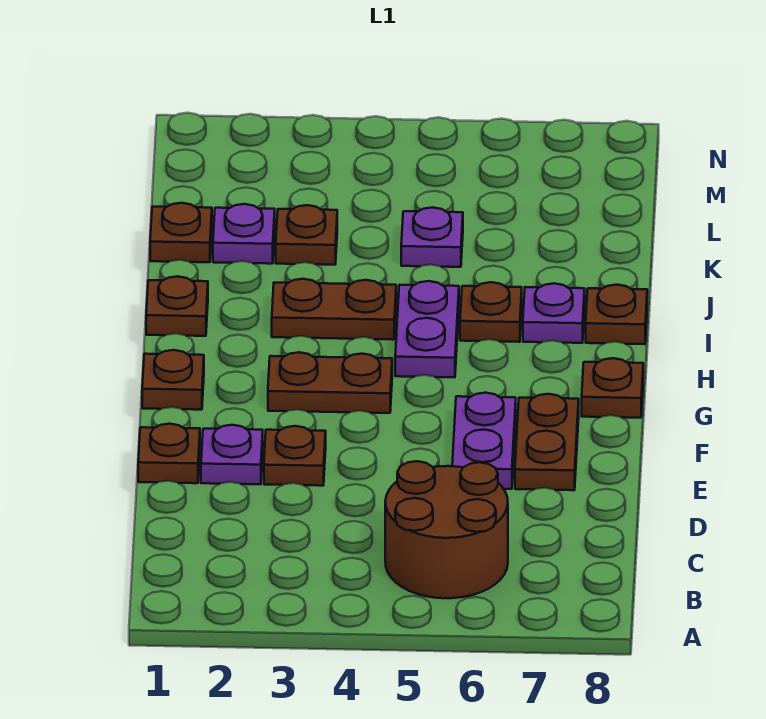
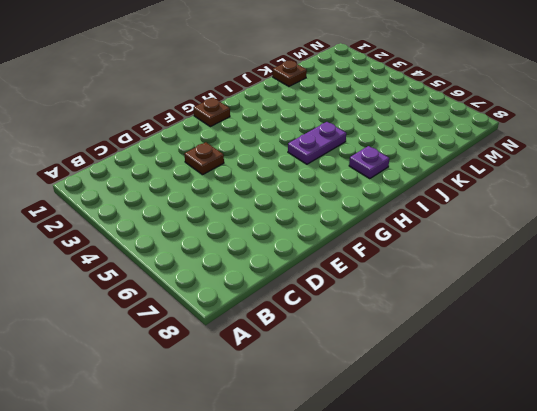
none -> brown 2x2 round brick [385,461,508,598]
none -> brown 1x1 plate [138,424,200,483]
none -> purple 1x1 plate [201,425,263,484]

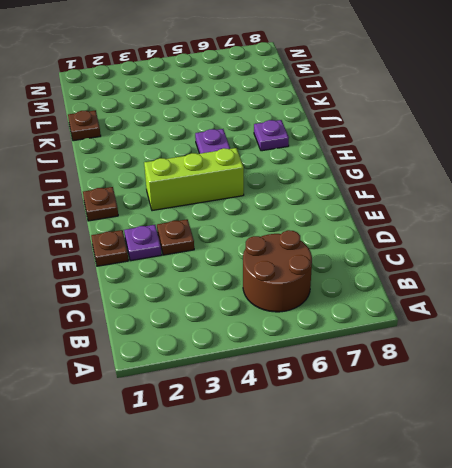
lime 1x3 brick [144,148,244,211] -> brown 1x2 plate [268,352,392,413]
none -> purple 1x2 plate [452,393,516,489]
none -> brown 1x2 plate [515,394,579,490]
none -> brown 1x1 plate [582,358,643,418]

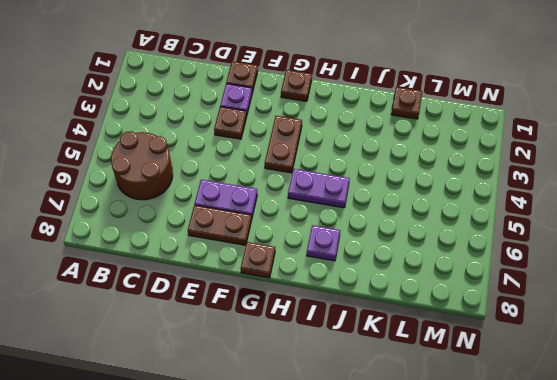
none -> brown 1x1 plate [146,276,208,336]
none -> brown 1x2 plate [272,279,396,340]
none -> brown 1x1 plate [460,282,522,342]

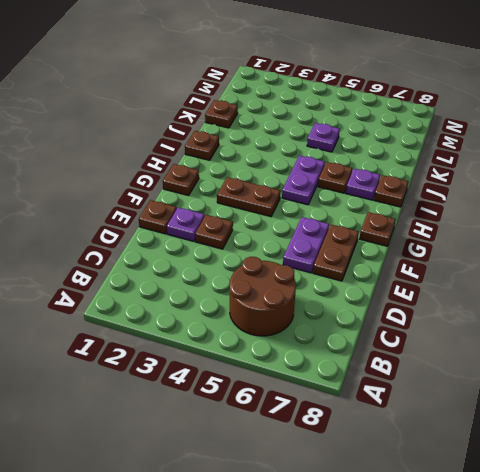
none -> brown 1x2 plate [272,279,396,340]
none -> purple 1x1 plate [213,204,275,264]
none -> brown 1x1 plate [276,205,337,265]

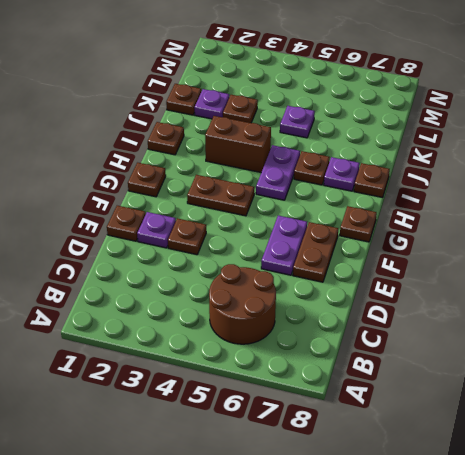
brown 1x2 brick [205,116,271,172] -> brown 1x2 plate [272,279,396,340]

